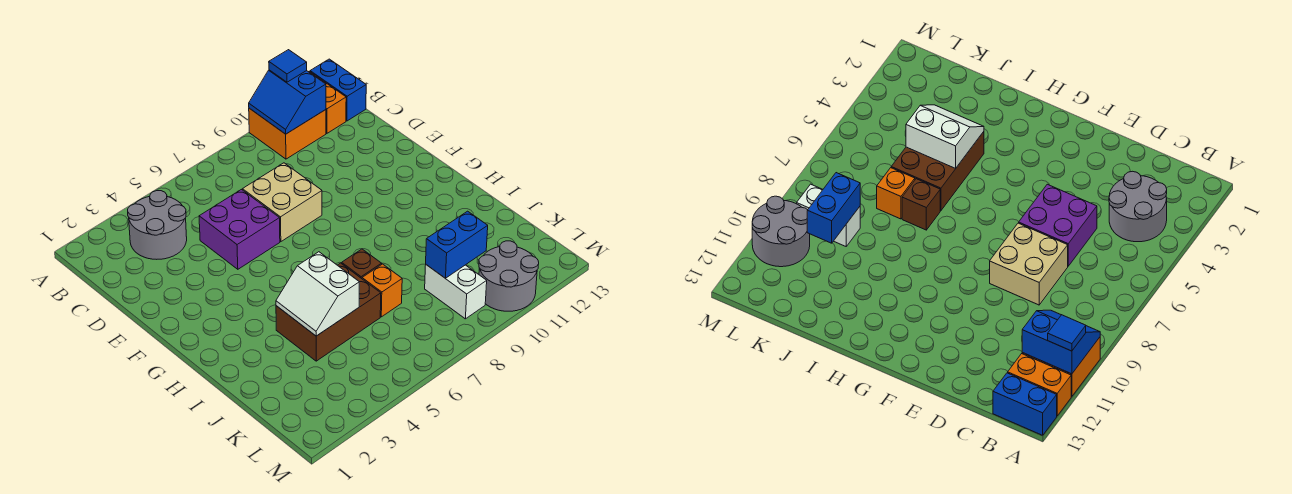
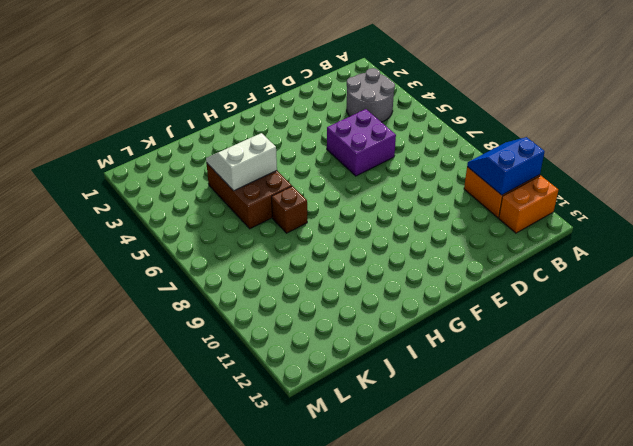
none -> blue 1x2 brick [310,59,366,121]
none -> tan 2x2 brick [243,163,322,242]
none -> orange 1x1 brick [362,264,402,317]

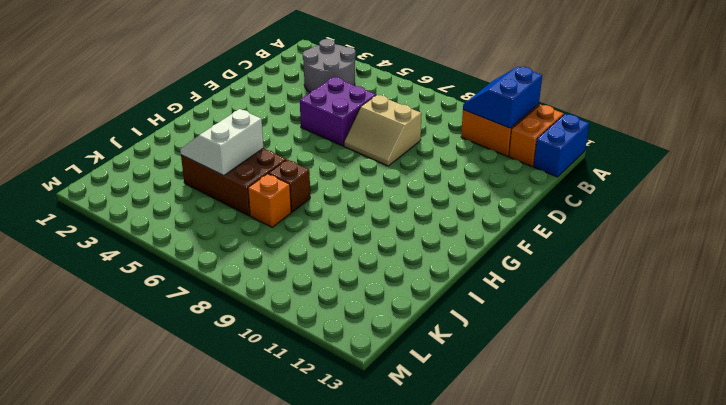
tan 2x2 slope [344,95,422,166] -> tan 2x2 brick [243,163,322,242]
none -> white 1x2 brick [425,265,487,319]
none -> grey 2x2 round brick [479,241,539,311]
none -> blue 1x2 brick [426,211,488,278]

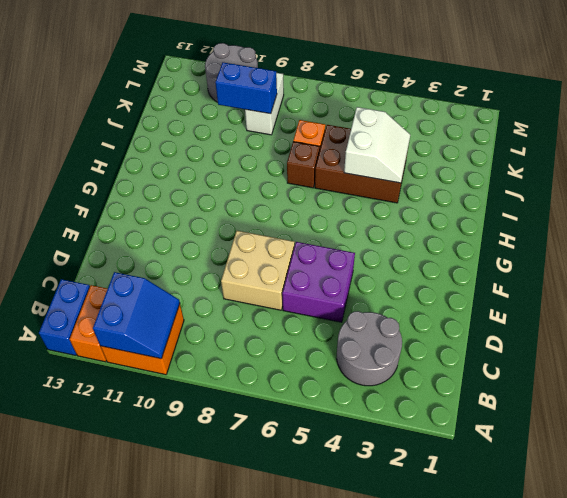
none -> blue 1x1 tile [269,50,307,82]

